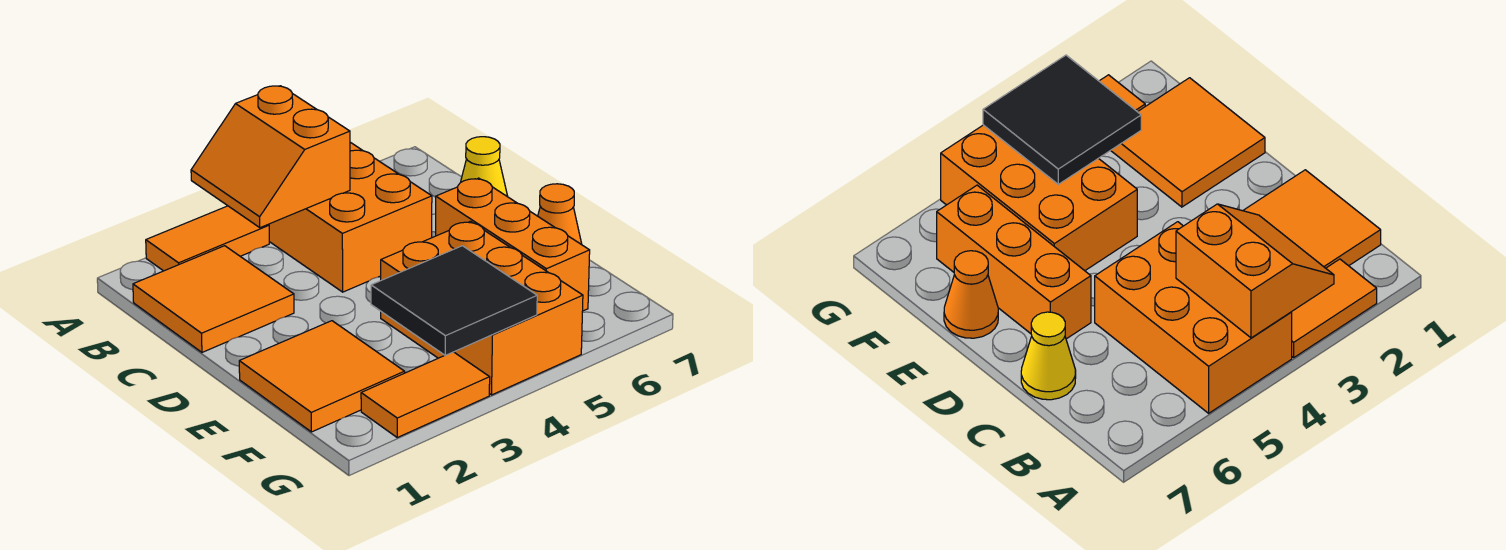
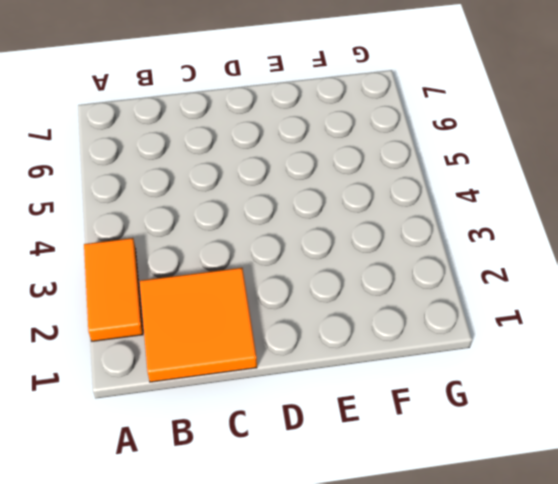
none -> orange 2x3 brick [268,142,432,292]
none -> yellow 1x1 cone [461,137,508,197]

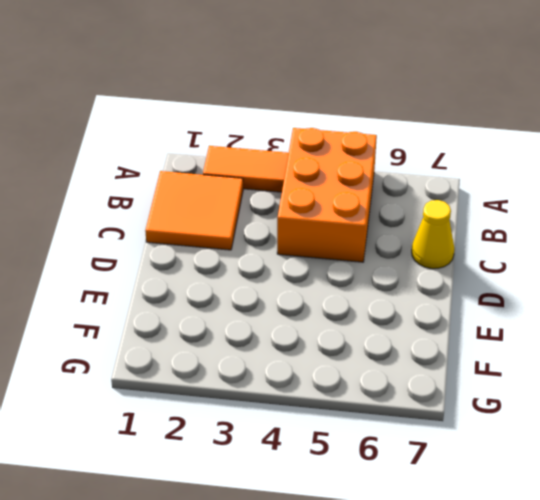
none -> orange 1x3 brick [436,178,590,311]
none -> orange 2x2 tile [239,321,405,432]

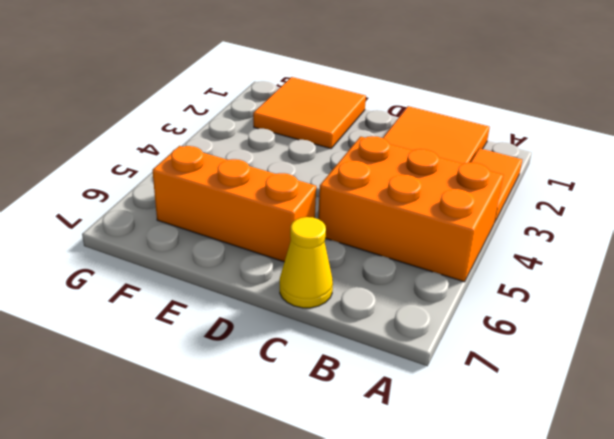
none -> orange 2x3 brick [381,221,583,395]
none -> orange 1x1 cone [538,184,582,245]

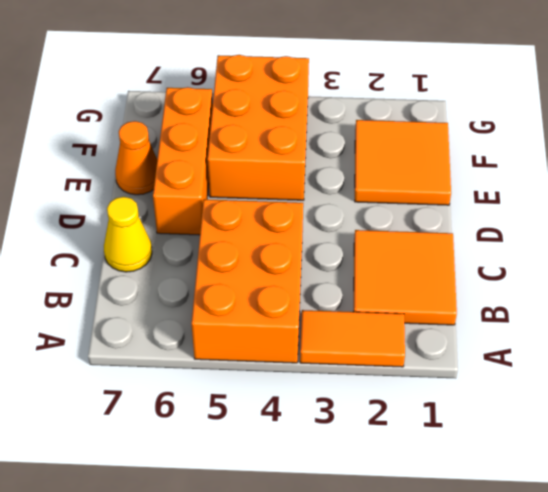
none -> orange 1x2 tile [361,352,490,437]
none -> orange 2x2 slope [191,86,350,228]

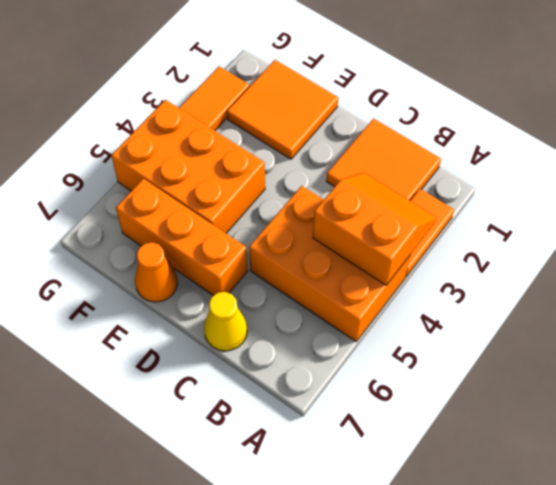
none -> black 2x2 tile [371,246,537,355]

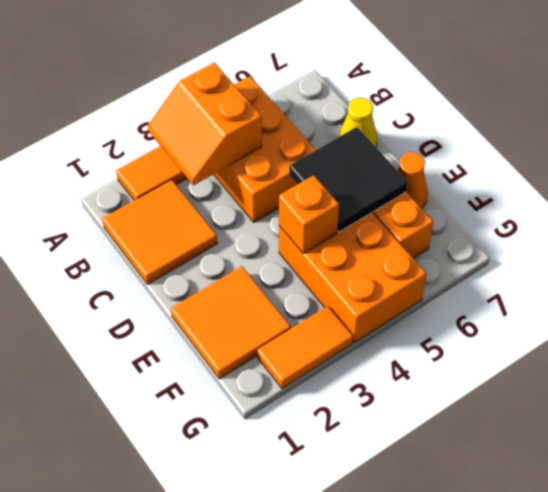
black 2x2 tile [289,127,408,232] -> black 2x2 tile moved to [371,246,537,355]
orange 1x1 brick [279,175,339,253] -> none

